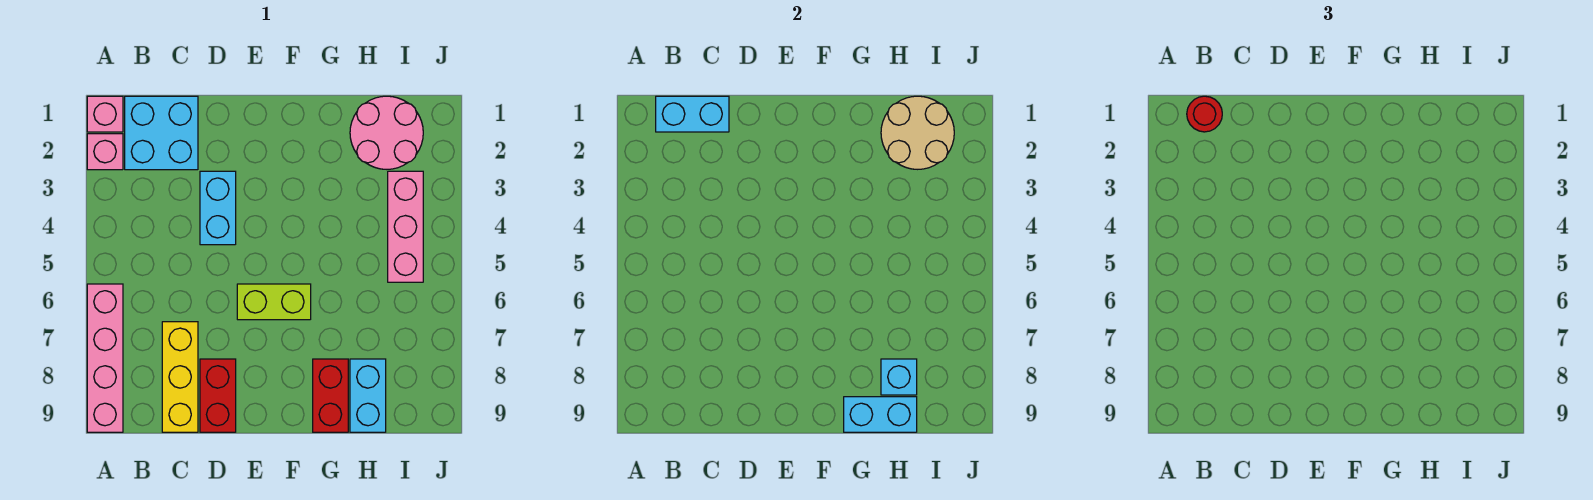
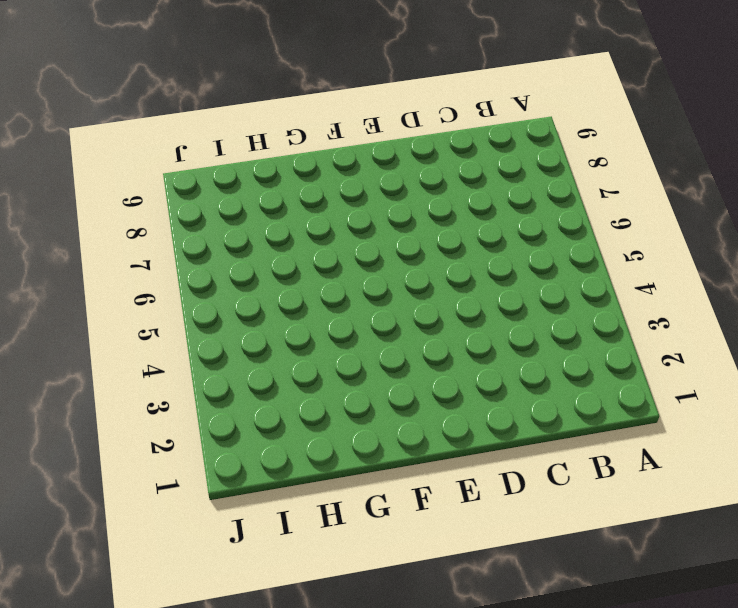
none -> pink 1x1 brick [87,96,123,132]
none -> pink 1x1 brick [87,134,123,170]
none -> pink 1x4 brick [87,284,123,432]

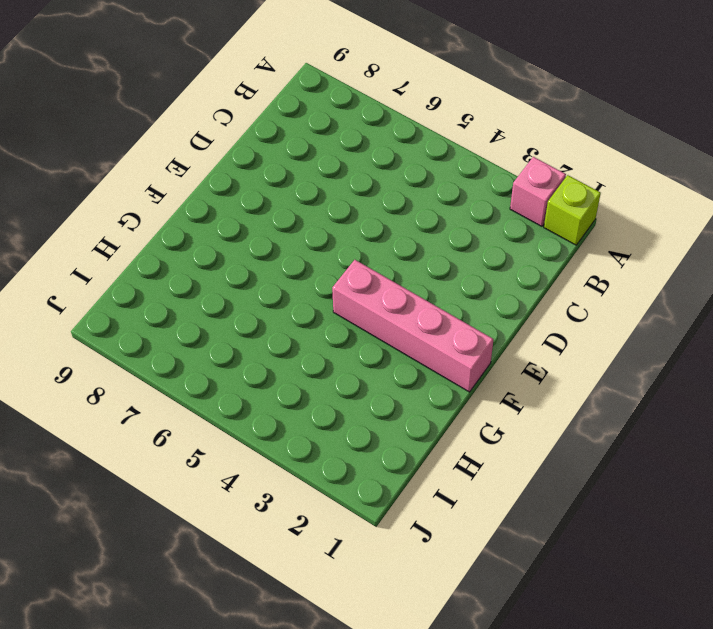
lime 1x1 brick [544,175,601,245] -> pink 1x1 brick [87,96,123,132]
pink 1x4 brick [332,260,494,392] -> pink 1x4 brick moved to [87,284,123,432]
none -> cyan 2x2 brick [125,96,198,170]
none -> yellow 1x3 brick [162,322,198,432]
none -> cyan 1x2 brick [200,171,236,245]

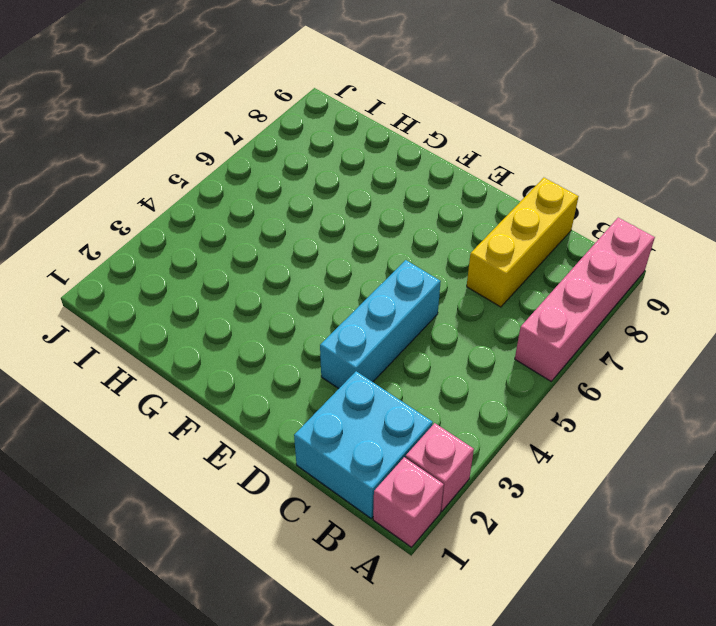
cyan 1x3 brick [320,260,441,389] -> cyan 1x2 brick [200,171,236,245]
none -> red 1x2 brick [200,359,236,432]
none -> lime 1x2 brick [237,284,311,320]
none -> red 1x2 brick [313,359,348,432]

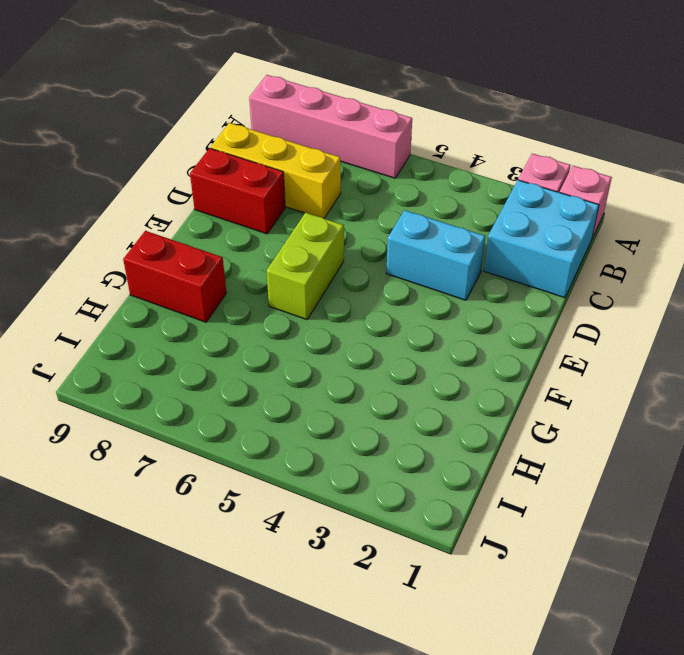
none -> pink 2x2 round brick [350,96,423,169]
none -> cyan 1x2 brick [350,359,386,432]
none -> pink 1x3 brick [388,171,423,282]

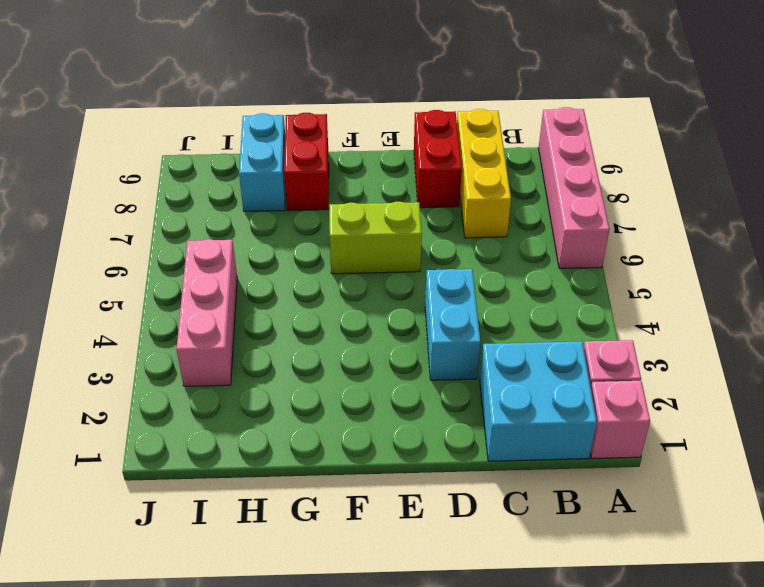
none -> pink 2x2 round brick [350,96,423,169]
none -> cyan 1x2 brick [656,96,729,132]
none -> cyan 1x2 brick [844,397,917,432]

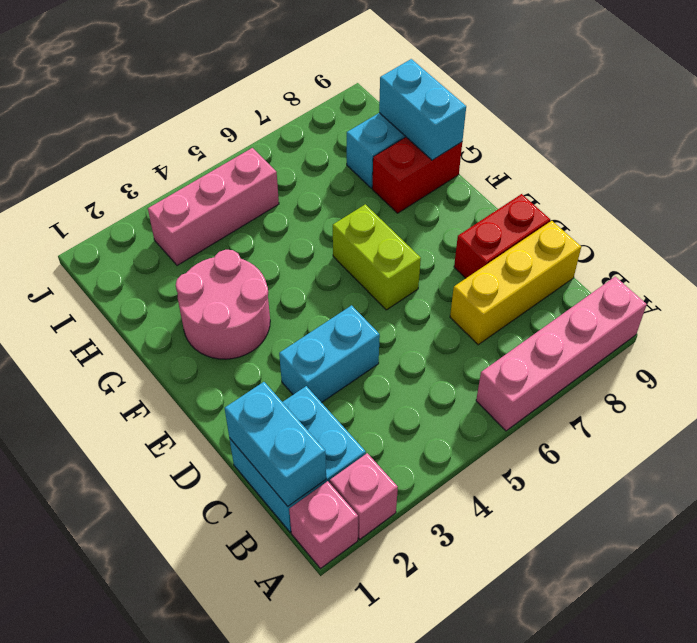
pink 2x2 round brick [176,250,270,359] -> pink 2x2 round brick moved to [350,96,423,169]
none -> tan 2x2 round brick [881,96,954,169]
none -> cyan 1x1 brick [881,359,917,395]
none -> red 1x1 round brick [1187,96,1222,132]

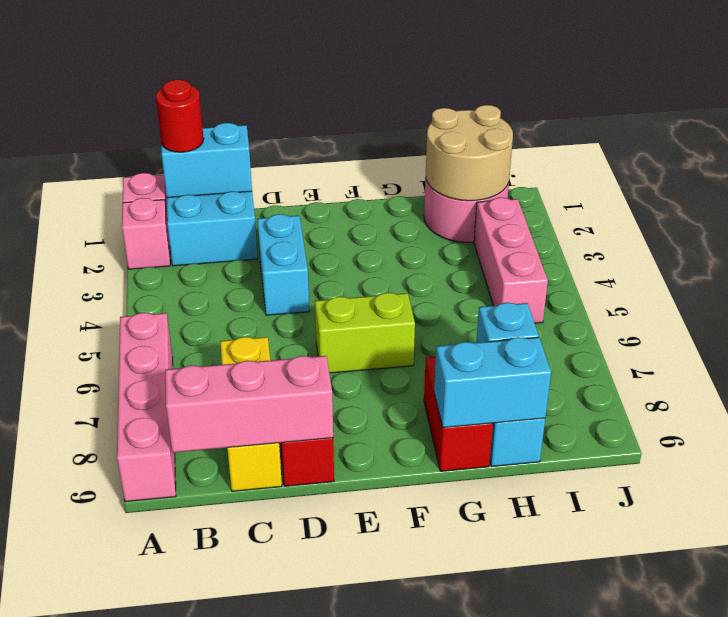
pink 1x3 brick [165,356,333,453] -> none

